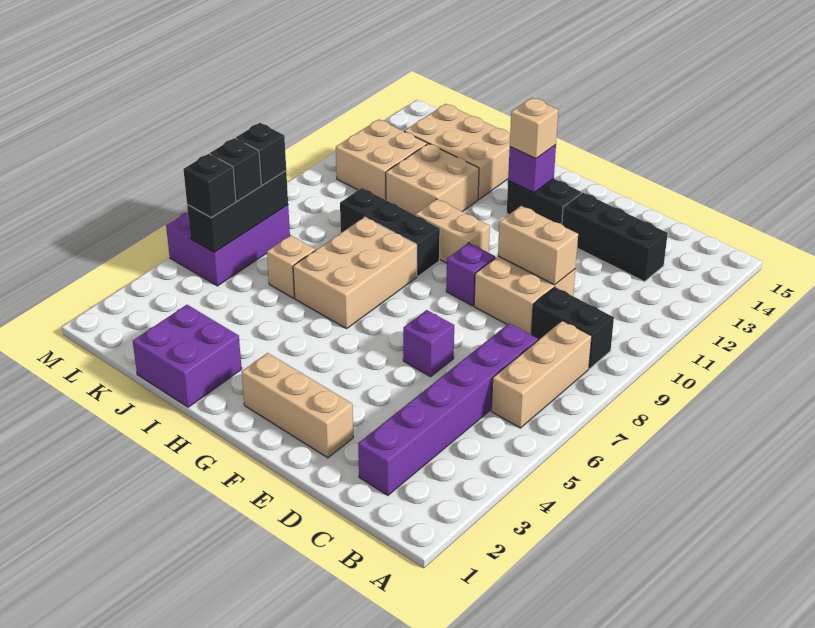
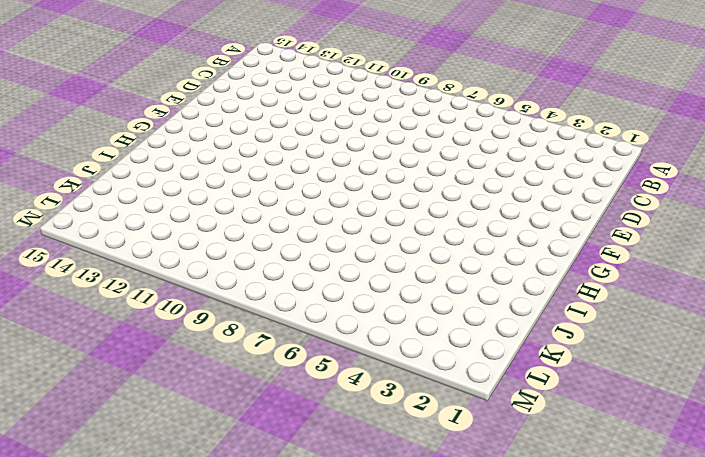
none -> tan 1x3 brick [491,321,592,428]
none -> black 1x2 brick [532,287,614,369]
none -> purple 1x6 brick [358,323,538,495]

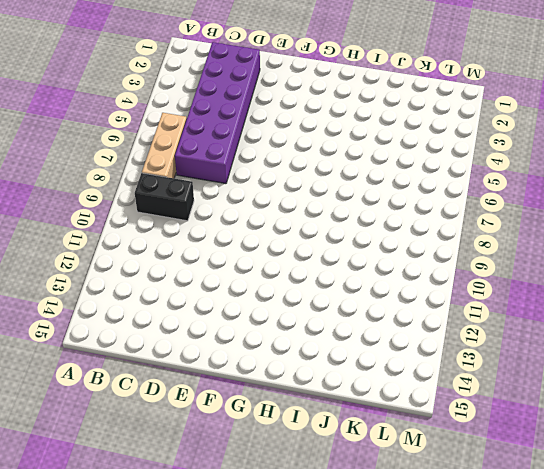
purple 2x6 brick [175,42,260,184] -> purple 1x6 brick [358,323,538,495]
none -> black 1x3 brick [562,193,668,282]
none -> tan 2x2 brick [474,256,575,335]
none -> tan 1x3 brick [242,353,353,458]

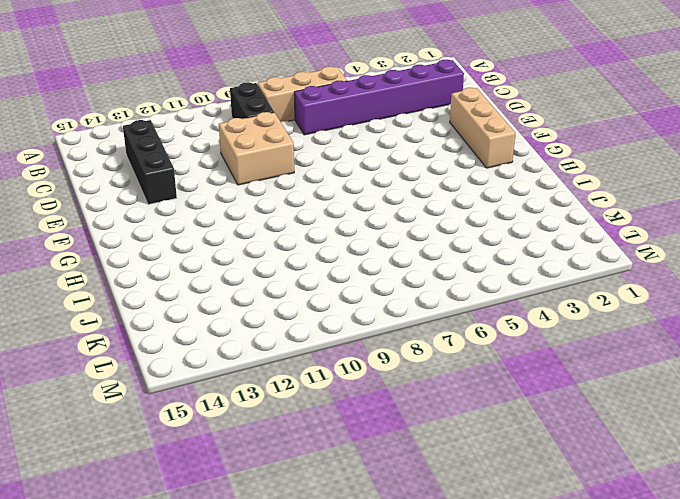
none -> purple 1x1 brick [403,310,454,377]
none -> purple 1x1 brick [446,243,495,306]
none -> black 1x2 brick [507,179,581,224]

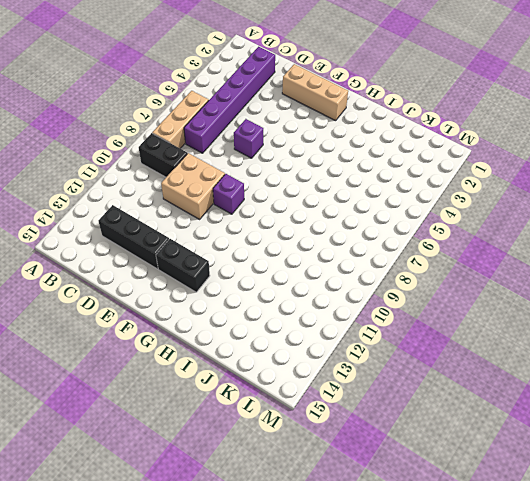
none -> tan 1x2 brick [415,199,490,263]
none -> tan 2x3 brick [293,217,417,329]
none -> black 1x3 brick [340,188,440,276]

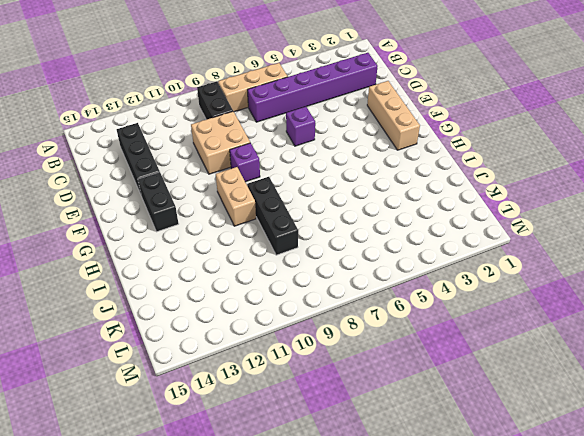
none -> tan 2x3 brick [293,217,417,329]
none -> purple 2x2 brick [133,305,242,407]
none -> tan 2x2 brick [386,144,479,215]

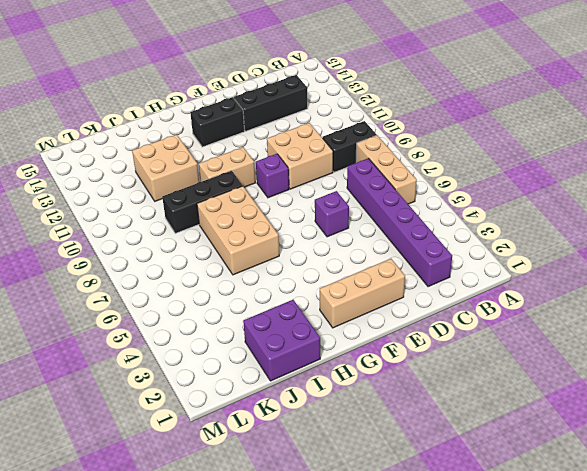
none -> tan 2x3 brick [404,104,510,199]
none -> tan 1x1 brick [267,235,315,298]
none -> tan 2x2 brick [336,119,427,200]

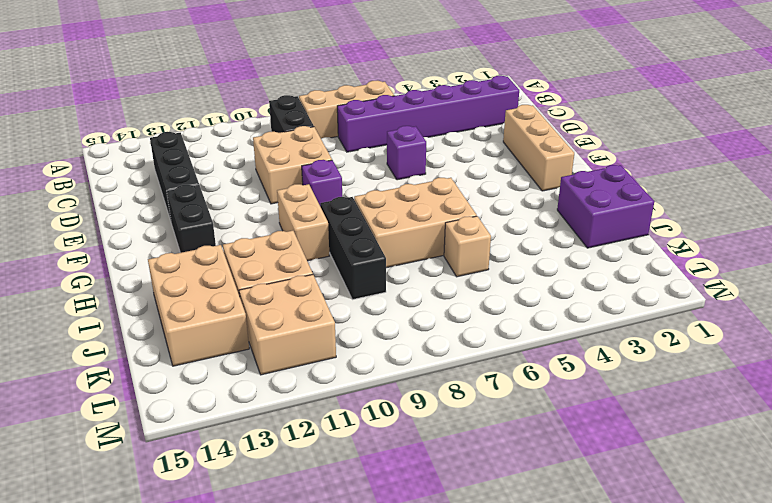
none -> purple 2x3 brick [166,205,290,286]
none -> tan 1x2 brick [498,206,578,285]
none -> purple 1x1 brick [508,145,556,193]

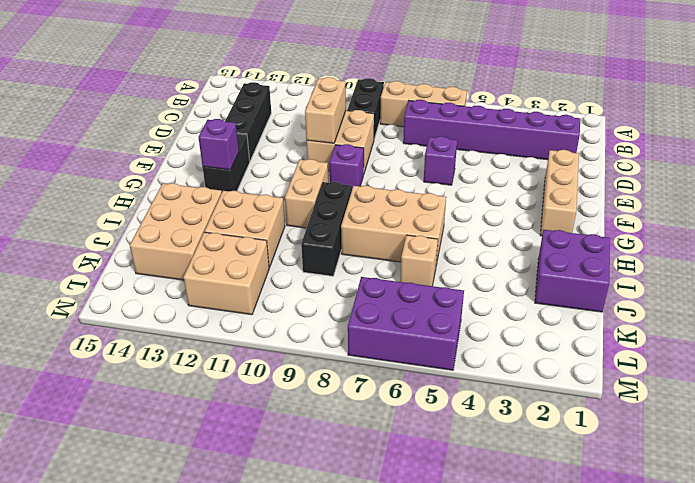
none -> black 1x3 brick [187,171,288,252]
none -> tan 1x1 brick [510,98,558,159]
none -> black 1x1 brick [183,154,236,218]

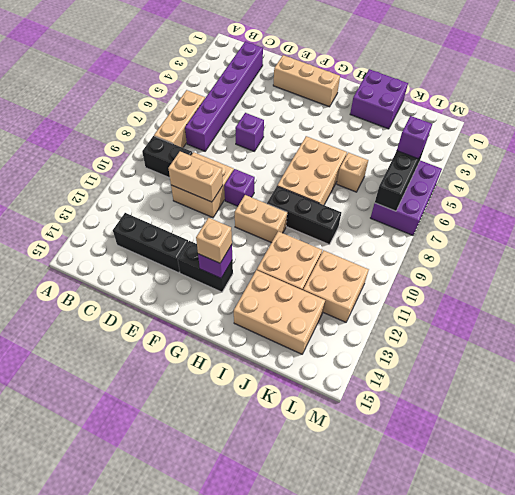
purple 1x1 brick [397,116,432,159] -> black 1x1 brick [183,154,236,218]
none -> black 1x1 brick [210,138,261,201]
none -> black 1x1 brick [236,123,286,185]

